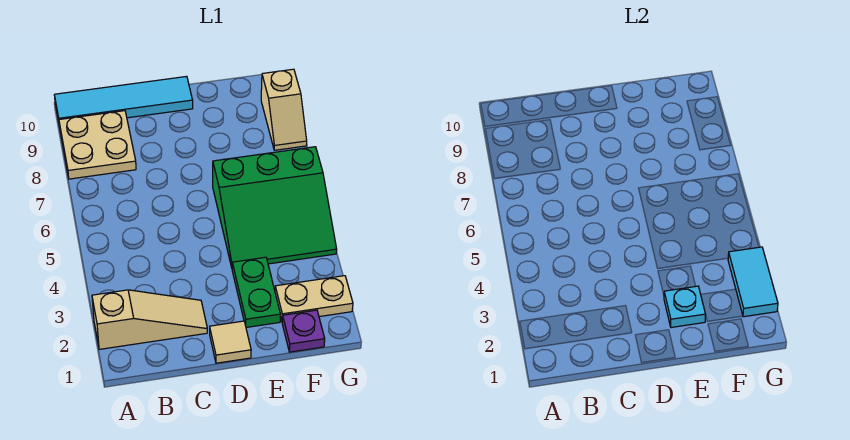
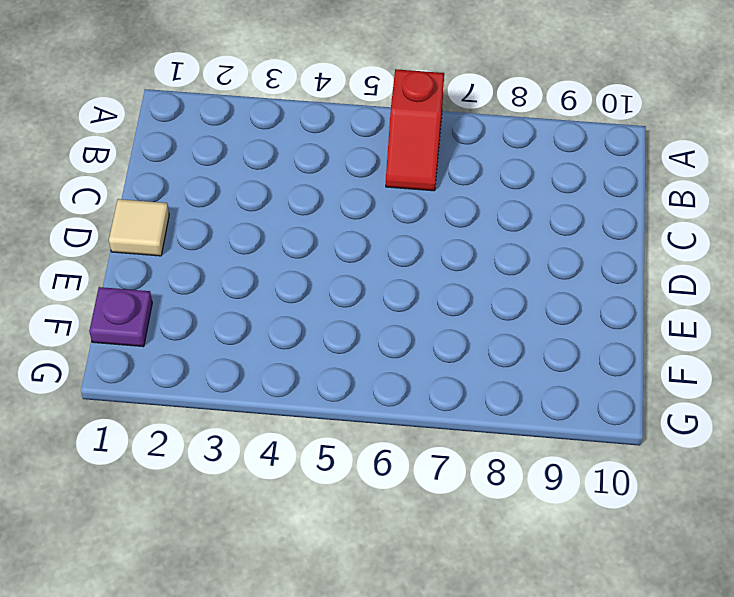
red 1x2 slope [386,69,444,191] -> none
none -> tan 1x3 slope [92,290,207,349]
none -> tan 2x2 plate [59,111,136,179]

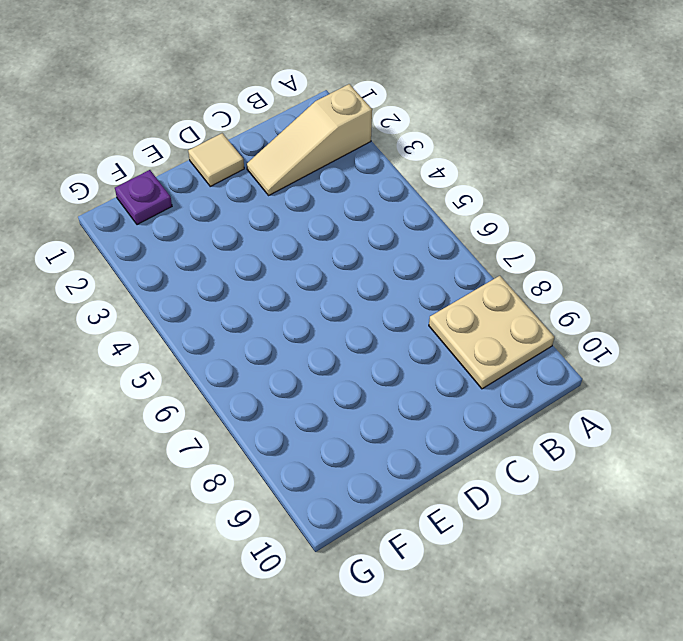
none -> cyan 1x4 tile [55,76,193,127]
none -> green 1x2 plate [232,257,281,327]

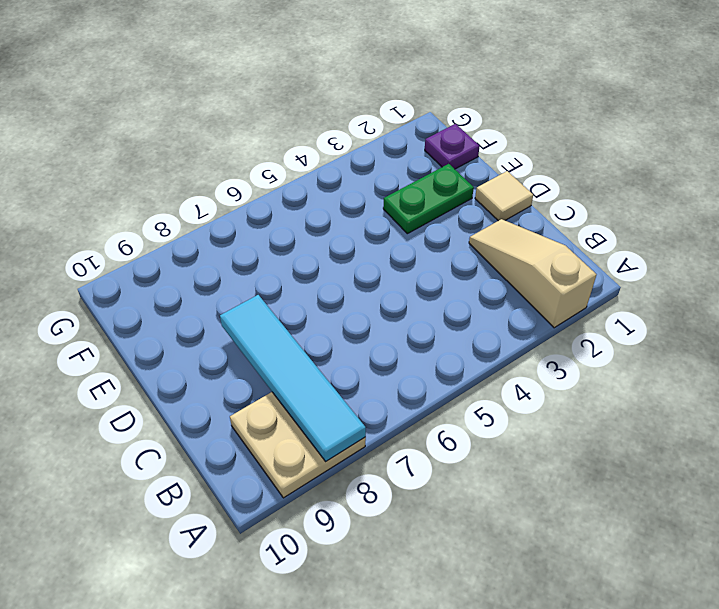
cyan 1x4 tile [220,295,366,461] -> cyan 1x4 tile moved to [55,76,193,127]
none -> green 3x3 slope [213,147,337,267]
none -> tan 1x2 plate [275,276,353,321]

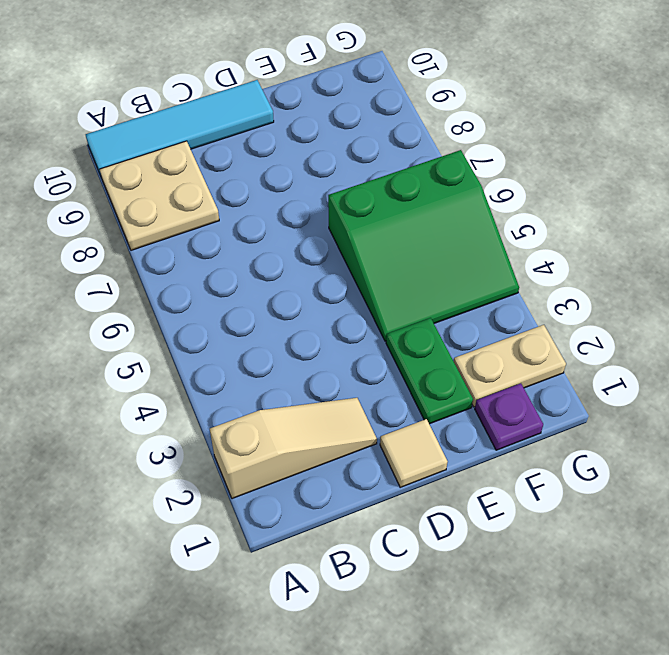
none -> tan 1x2 slope [261,69,307,150]
none -> cyan 1x1 plate [664,286,706,327]

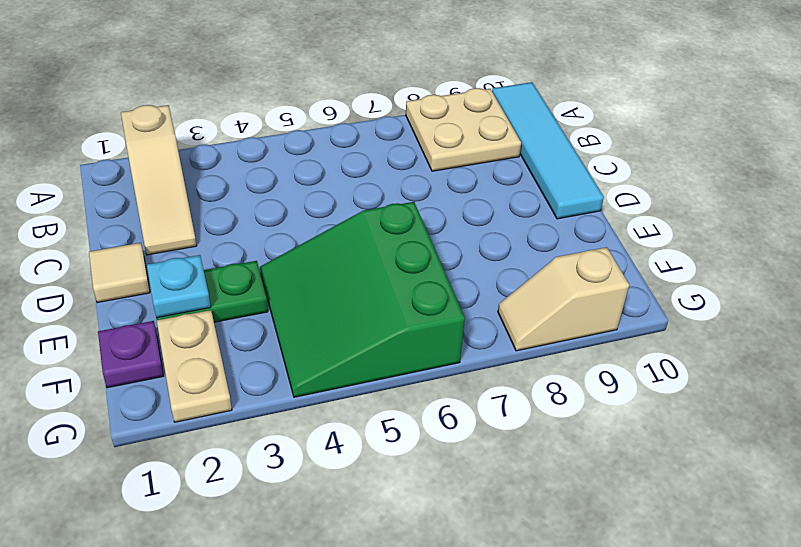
none -> cyan 1x2 tile [728,247,778,317]

